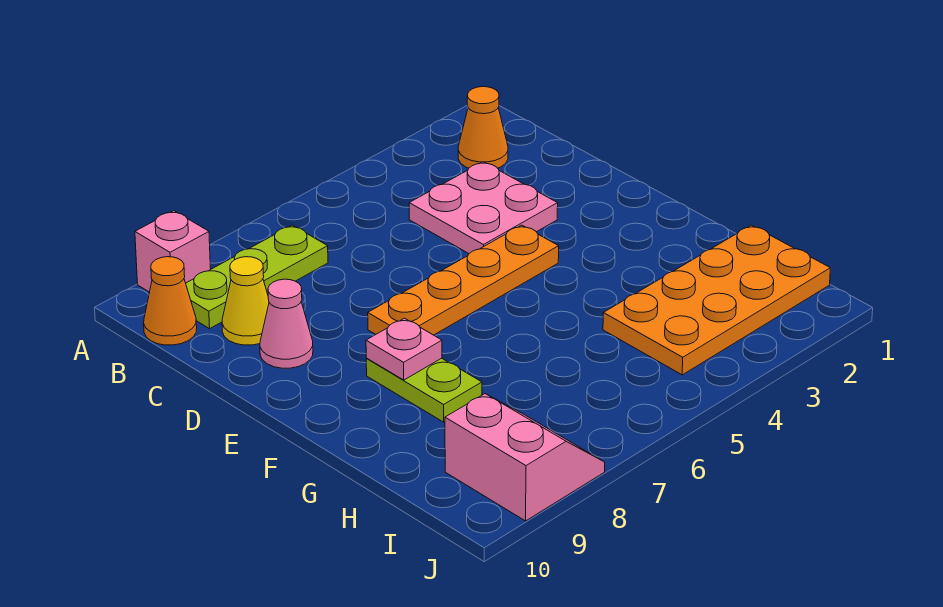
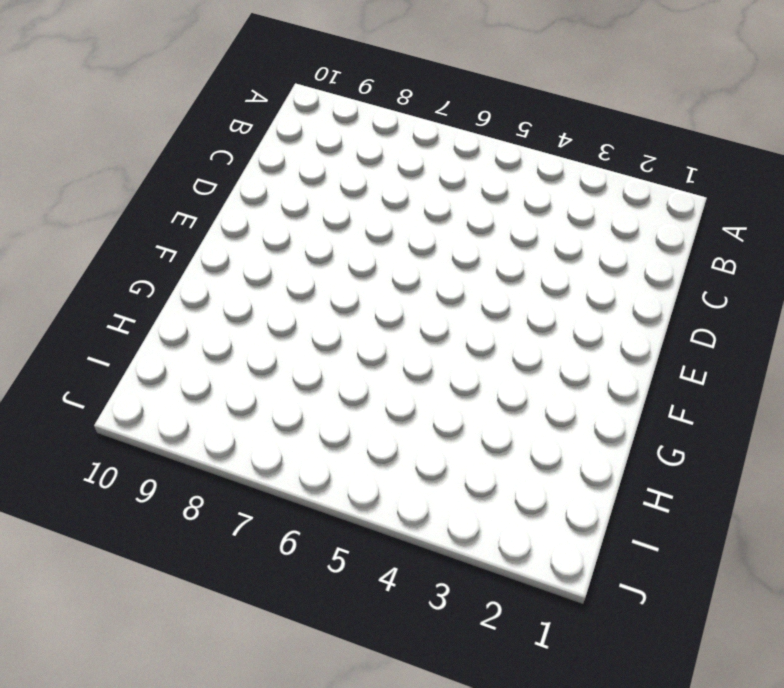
none -> pink 1x1 brick [135,211,211,292]
none -> orange 1x1 cone [458,87,508,168]
none -> lime 1x3 plate [186,225,328,329]

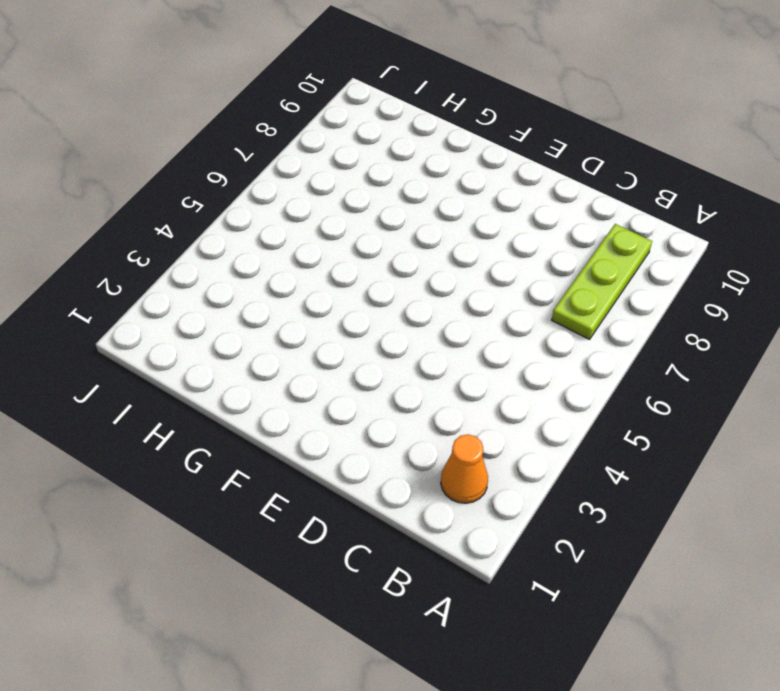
none -> pink 1x1 brick [135,211,211,292]
none -> orange 1x1 cone [144,257,197,345]
none -> pink 2x2 plate [409,162,558,254]

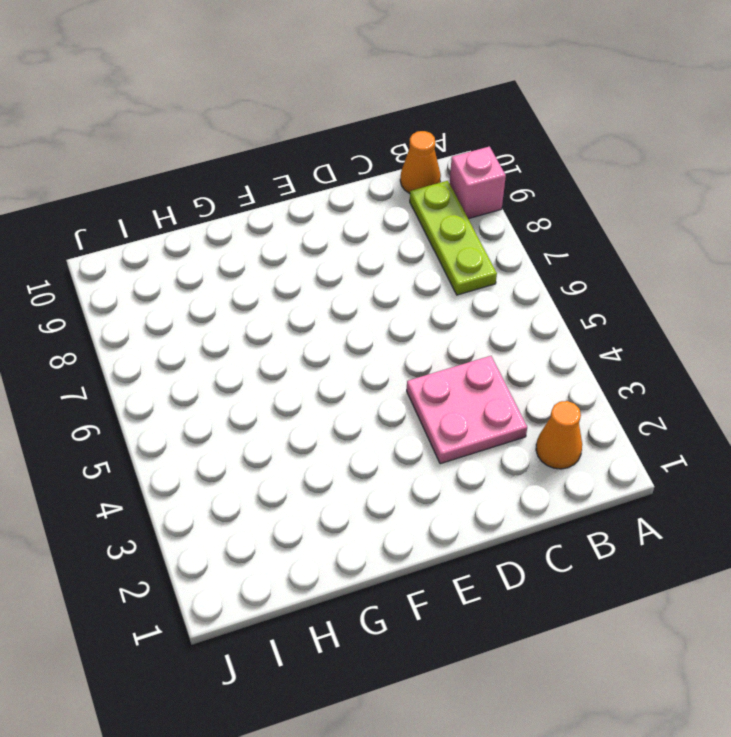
none -> yellow 1x1 cone [222,257,269,345]
none -> pink 1x1 cone [260,279,313,368]
none -> orange 1x4 plate [368,225,559,335]

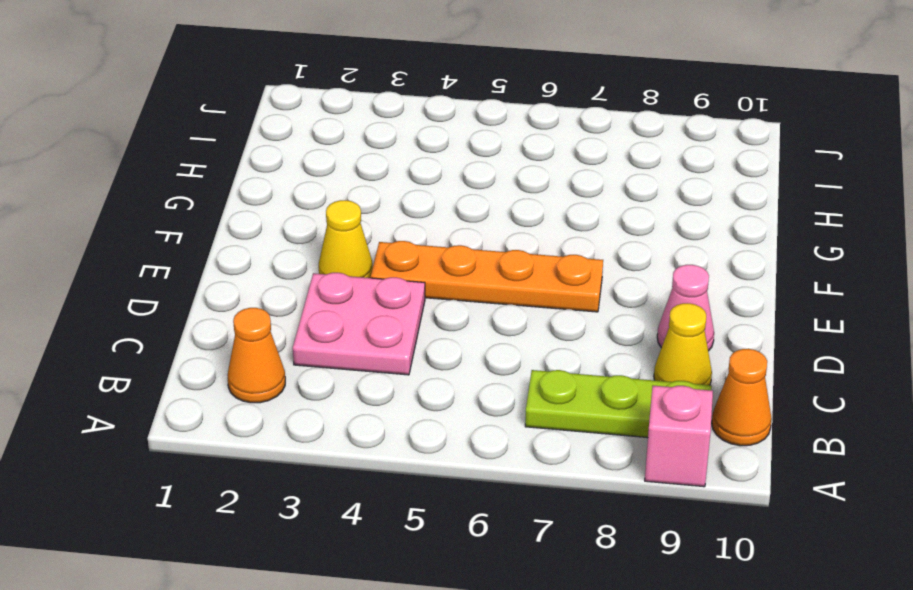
yellow 1x1 cone [319,200,373,278] -> none
none -> lime 1x2 plate [366,358,482,422]
none -> orange 2x4 plate [603,225,830,375]
none -> pink 2x2 slope [445,394,605,521]

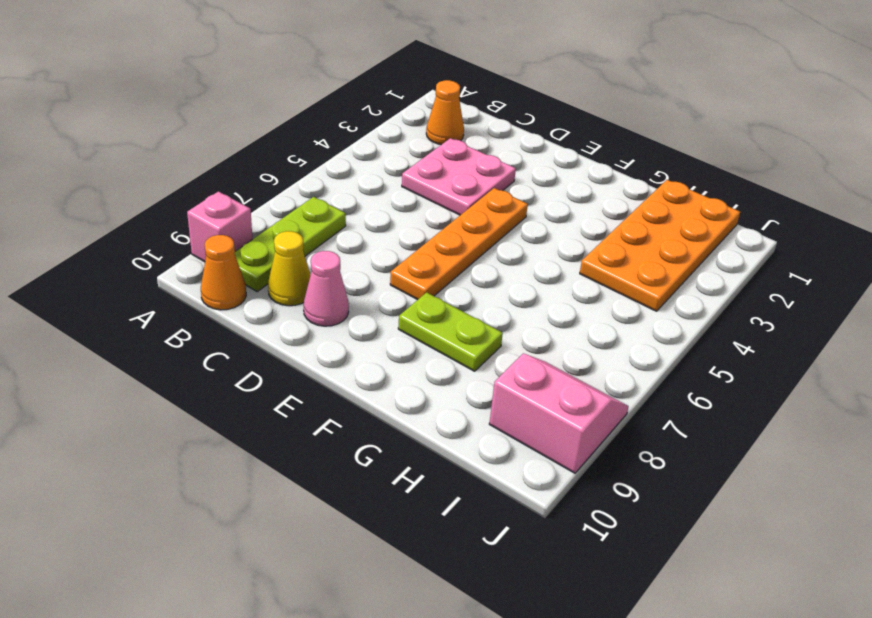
none -> pink 1x1 plate [366,318,442,380]

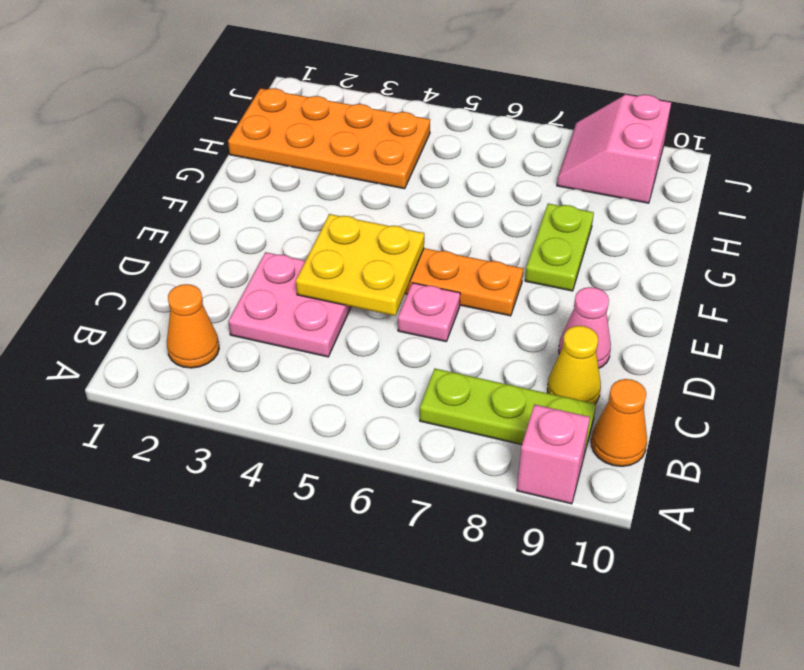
yellow 2x2 plate [296,214,424,316] -> none
pink 1x1 plate [398,283,460,341] -> pink 1x1 plate moved to [366,318,442,380]

